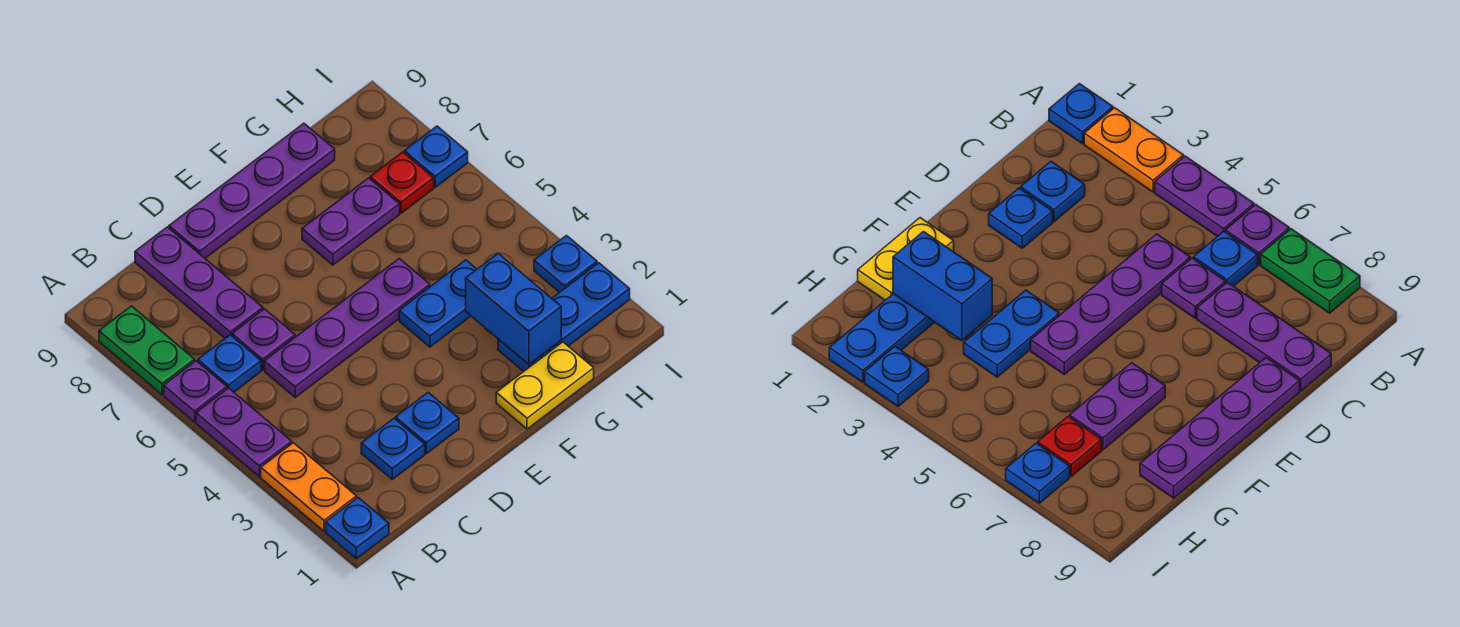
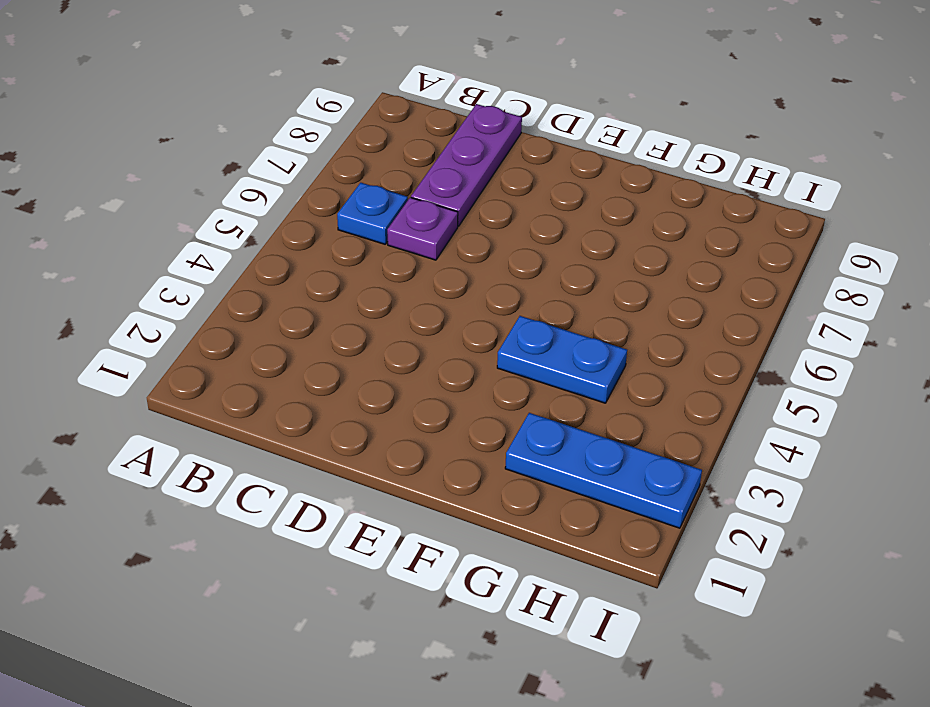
none -> blue 1x1 plate [326,498,389,559]
none -> orange 1x2 plate [261,443,357,531]
none -> purple 1x2 plate [196,388,292,476]

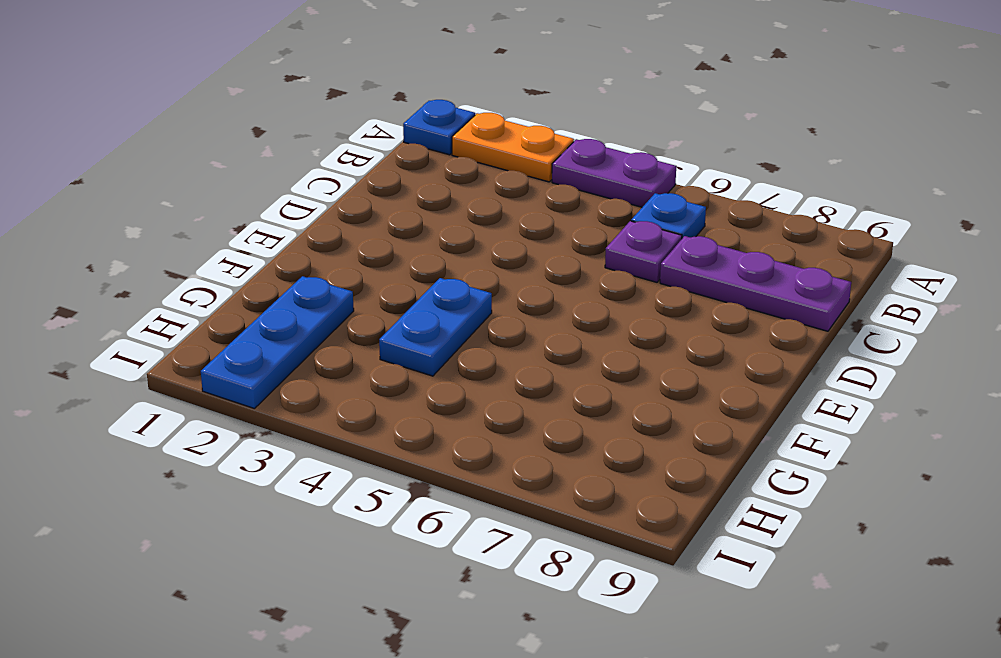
none -> purple 1x1 plate [164,361,227,422]
none -> green 1x2 plate [99,306,195,395]
none -> blue 1x1 plate [361,418,425,479]

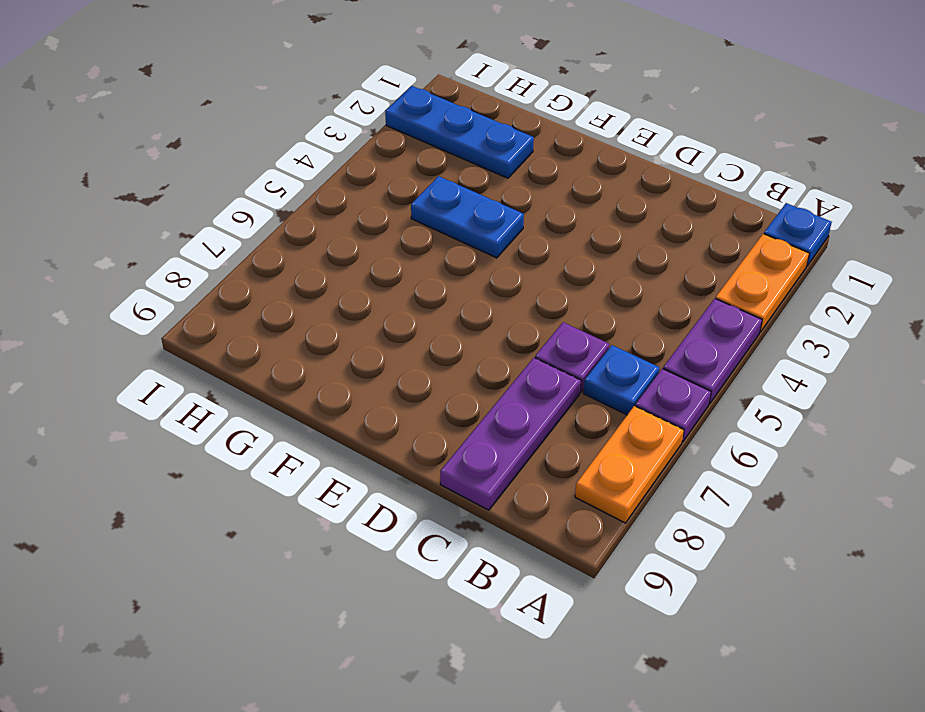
orange 1x2 plate [575,406,684,523] -> green 1x2 plate [99,306,195,395]
none -> blue 1x1 plate [361,418,425,479]
none -> purple 1x4 plate [264,259,430,397]
none -> blue 1x1 plate [396,392,459,454]

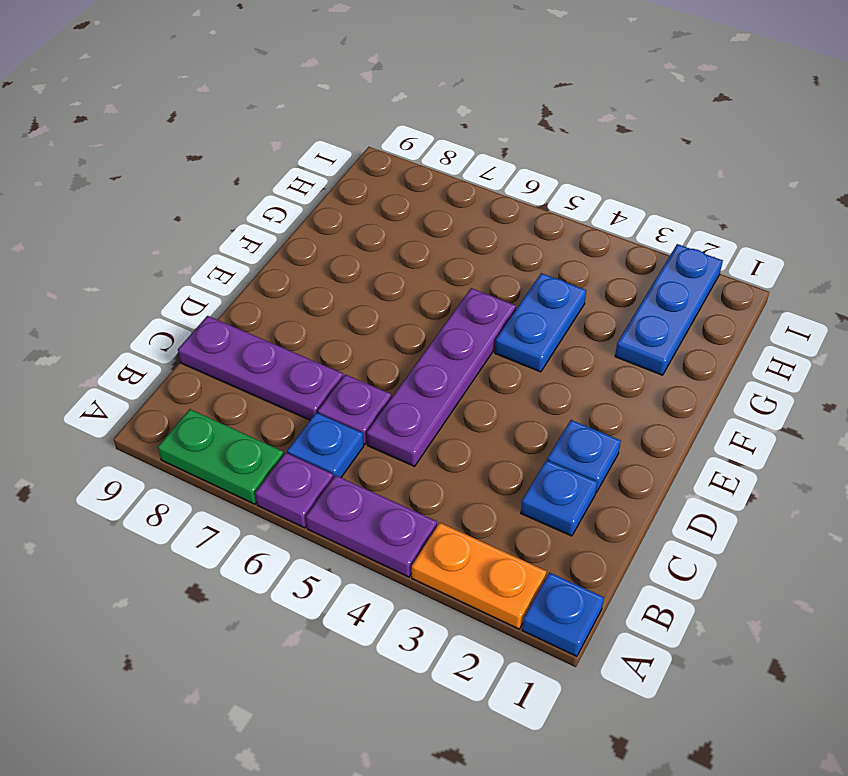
none -> purple 1x4 plate [169,123,335,258]
none -> yellow 1x2 plate [496,342,594,429]
none -> purple 1x2 plate [302,178,400,265]

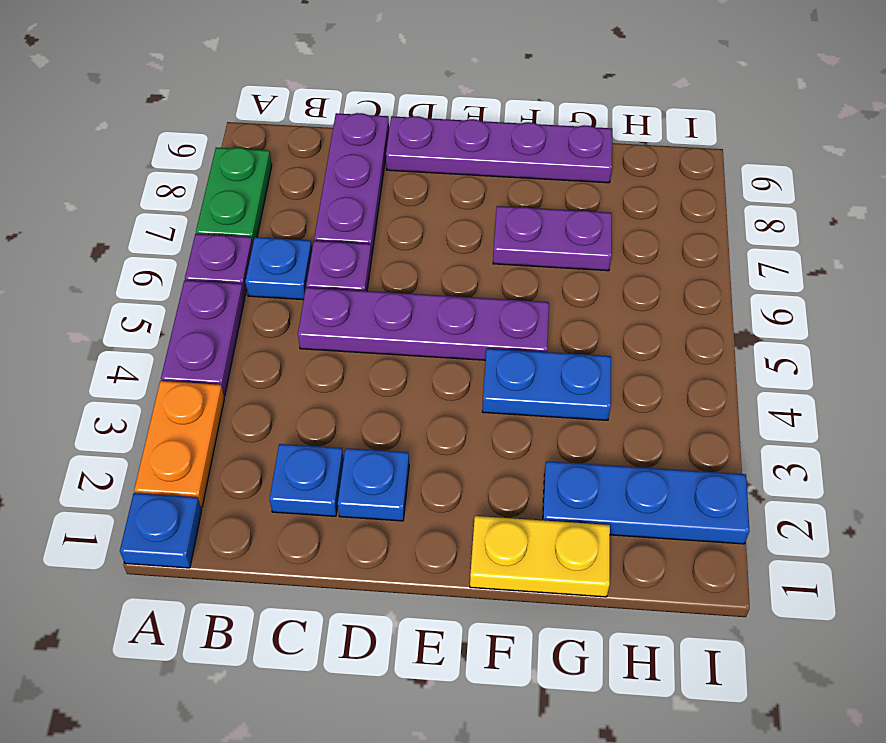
none -> red 1x1 plate [370,152,434,213]
none -> blue 1x1 plate [534,236,597,292]
none -> blue 1x1 plate [404,126,468,187]

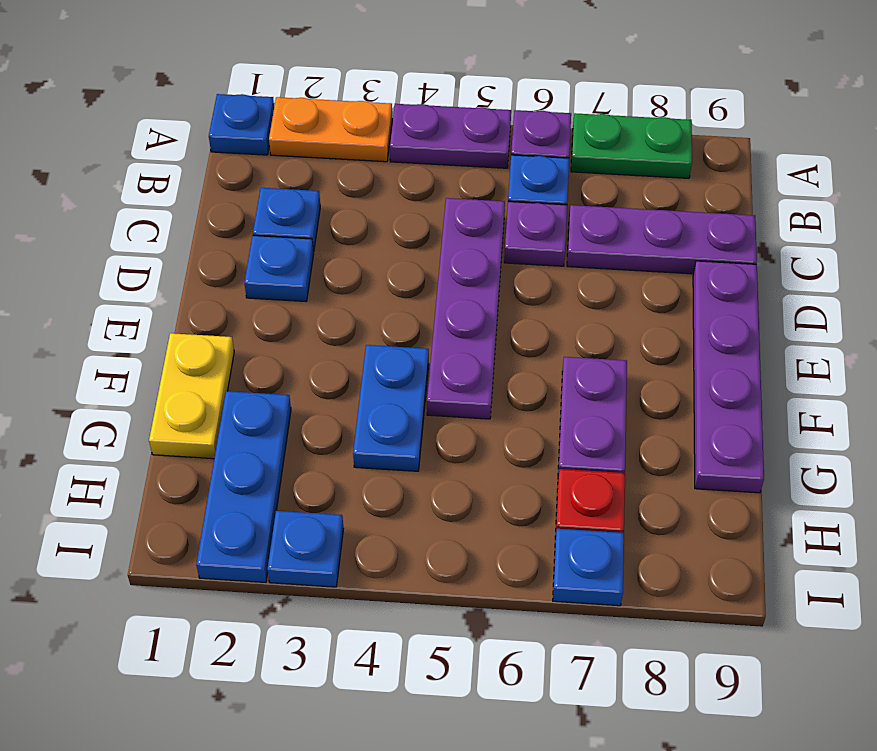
none -> blue 1x2 brick [466,253,561,365]

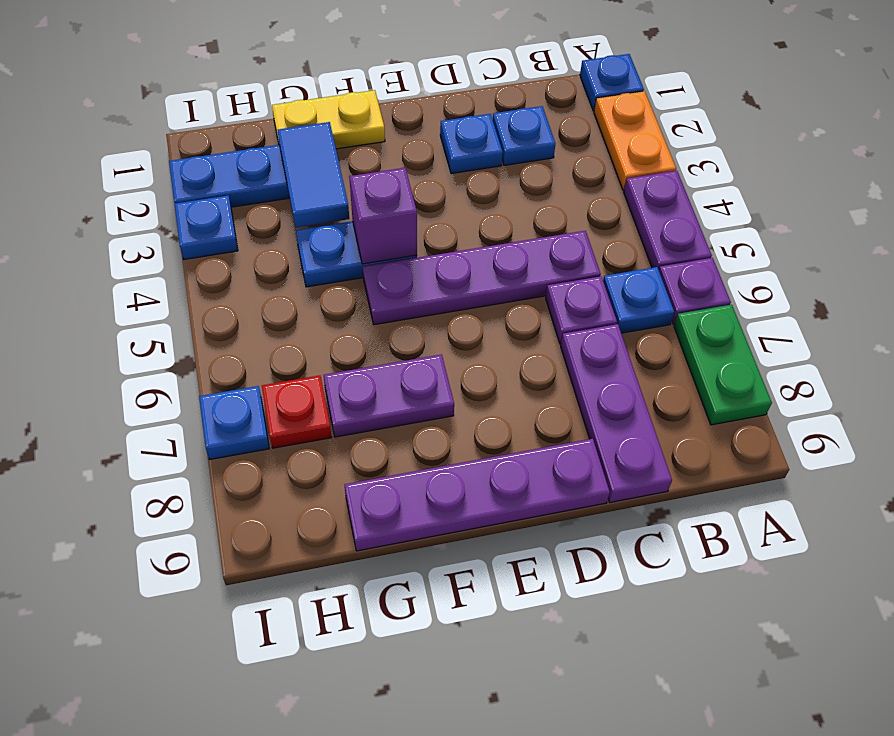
purple 1x1 brick [349,168,417,264] -> none
blue 1x2 tile [277,122,349,227] -> blue 1x2 brick [466,253,561,365]

